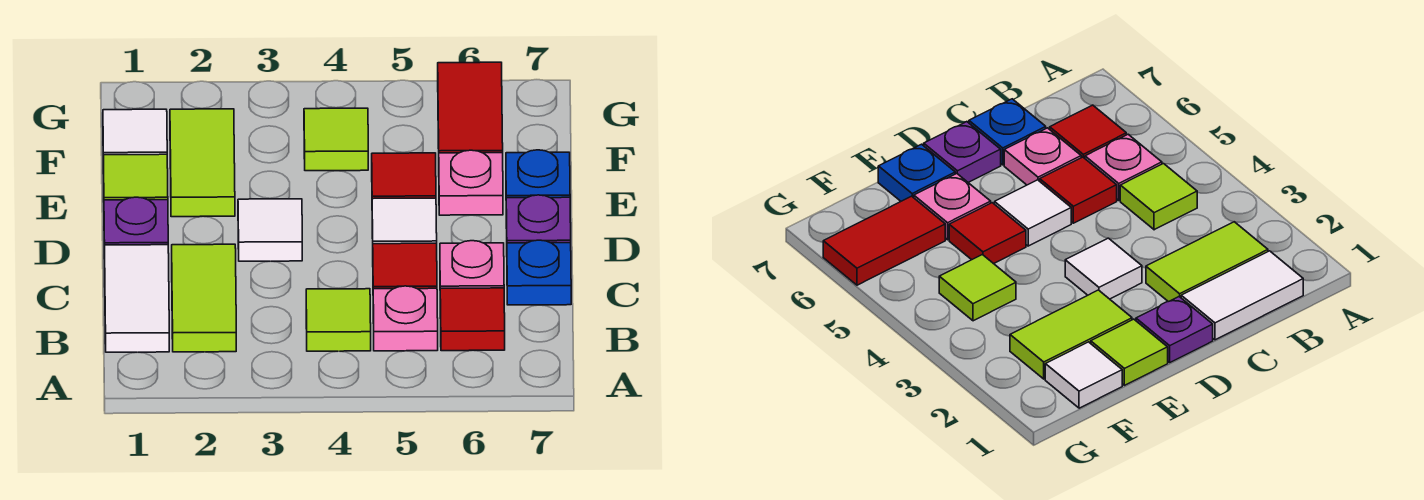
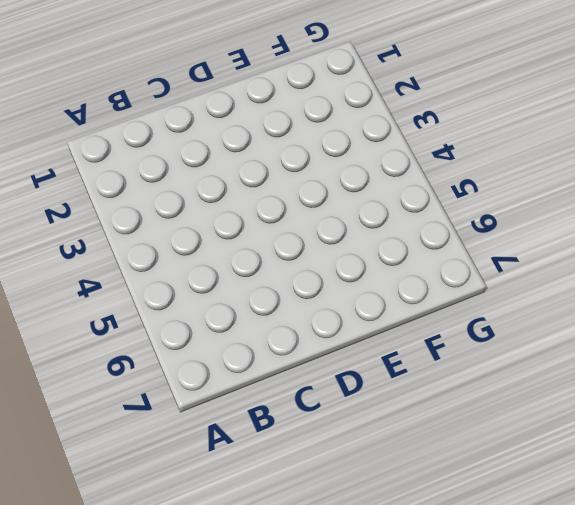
none -> white 1x2 tile [105,245,169,352]
none -> lime 1x2 tile [172,244,236,352]
none -> lime 1x1 tile [306,289,371,351]

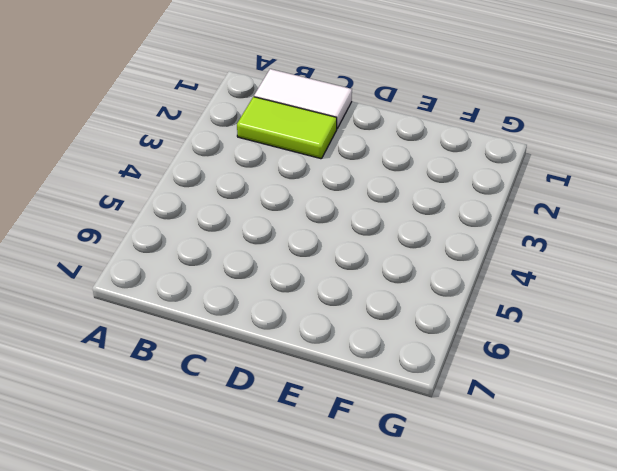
none -> lime 1x1 tile [306,289,371,351]
none -> pink 1x1 plate [373,286,438,351]
none -> red 1x1 tile [440,288,505,351]

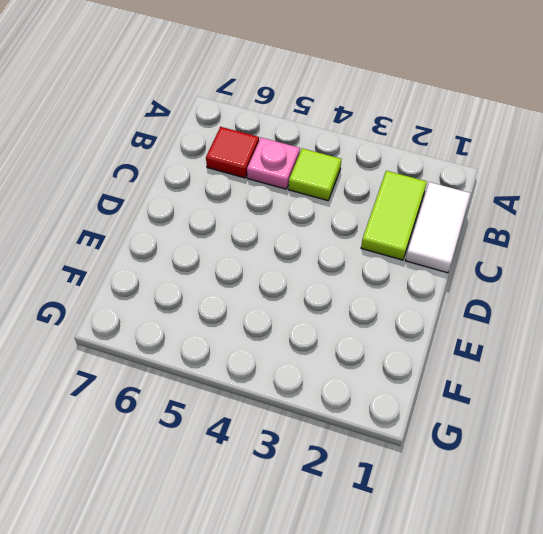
none -> red 1x1 tile [373,243,437,289]
none -> pink 1x1 plate [440,241,504,288]
none -> blue 1x1 plate [507,240,571,305]

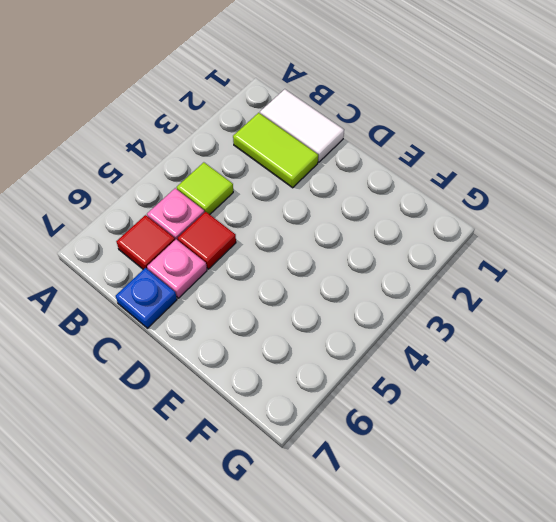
none -> purple 1x1 plate [104,197,168,259]
none -> white 1x1 tile [238,199,302,261]
none -> white 1x1 tile [372,198,437,244]

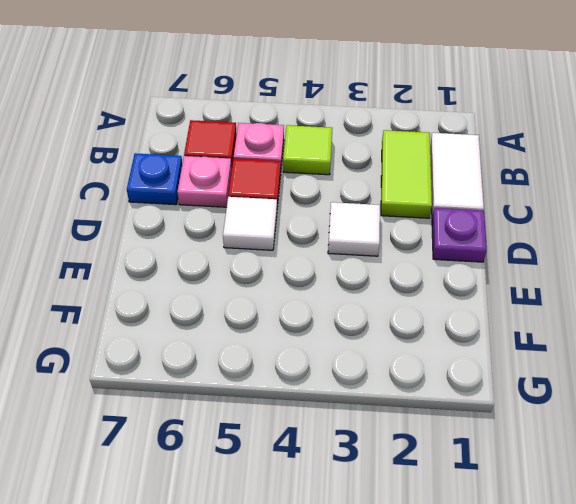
none -> purple 1x1 plate [506,195,571,243]
none -> lime 1x1 tile [103,154,168,200]
none -> lime 1x2 tile [170,109,235,217]

